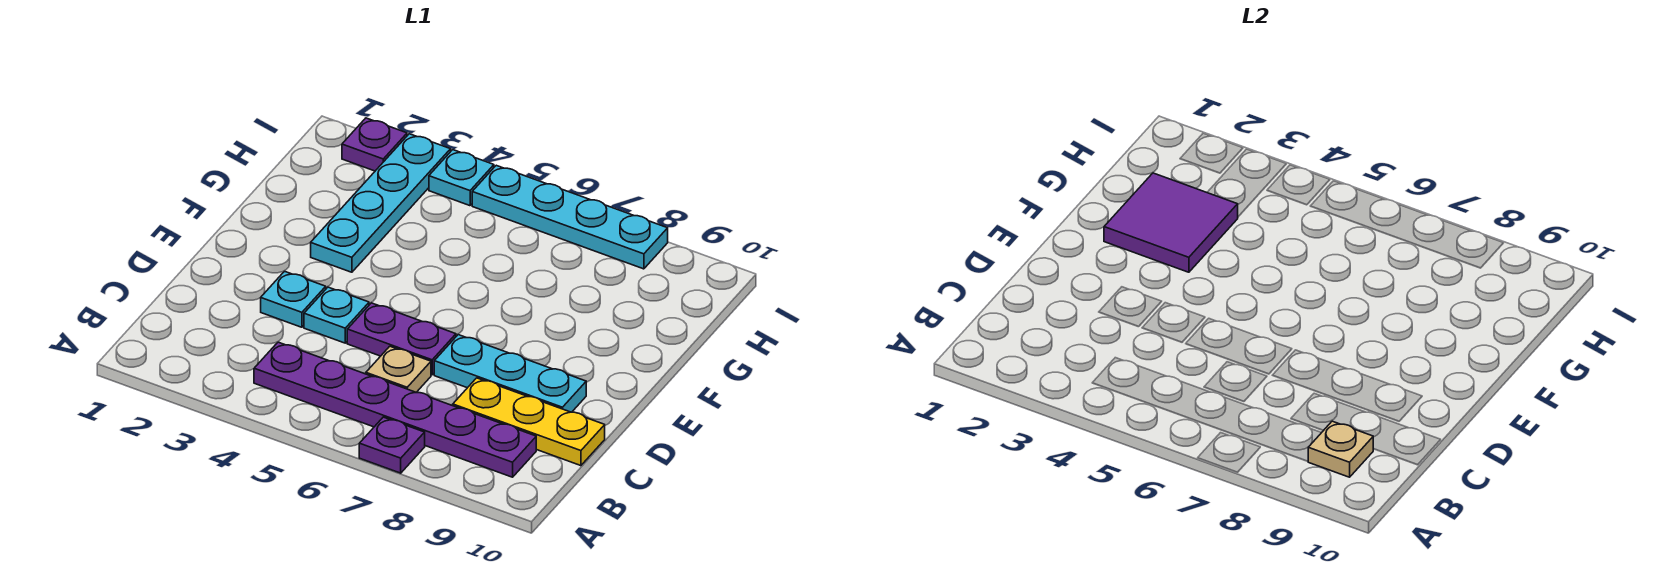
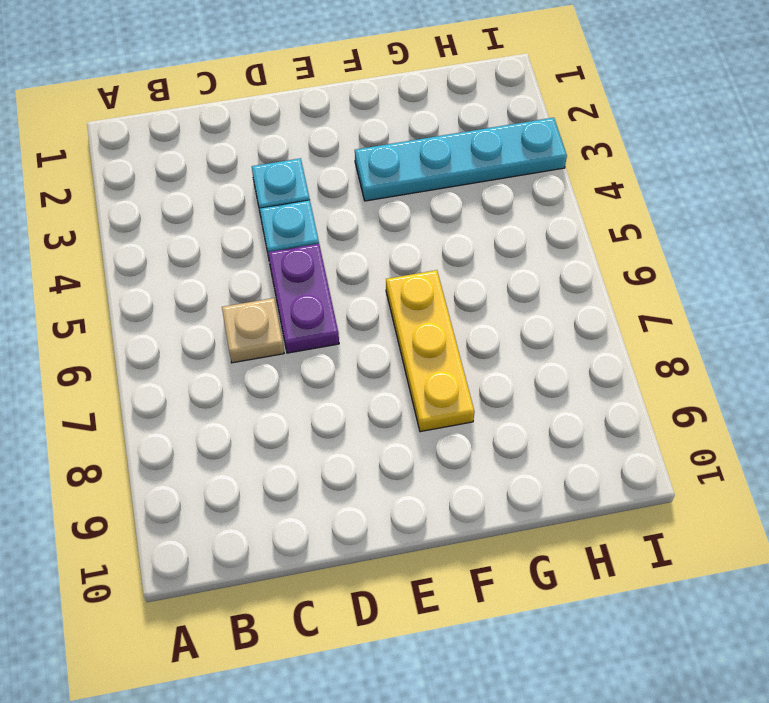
yellow 1x3 plate [386,270,474,432] -> yellow 1x3 plate moved to [453,378,605,466]
none -> purple 1x1 plate [359,417,425,473]
none -> purple 1x6 plate [254,342,536,477]
none -> cyan 1x3 plate [434,335,586,412]

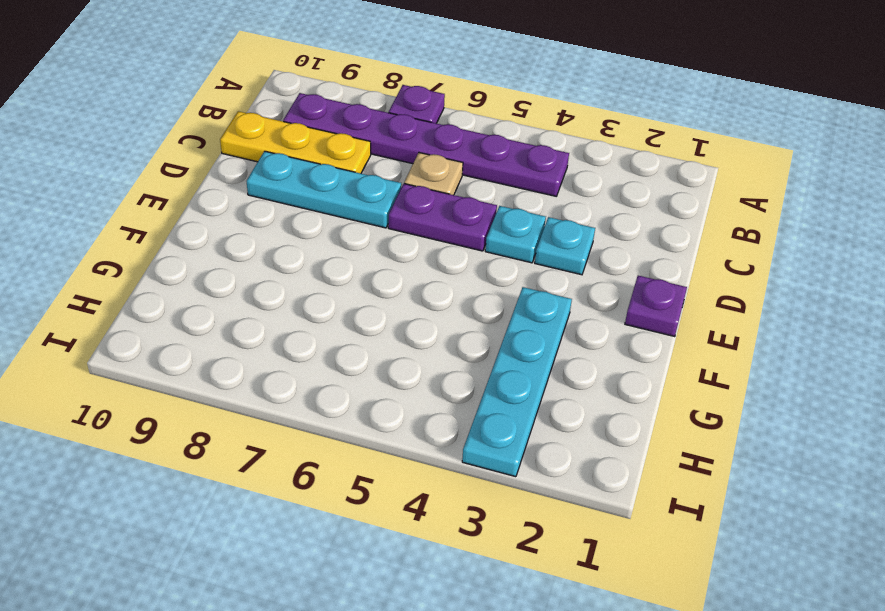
purple 1x1 plate [625,276,687,337] -> purple 1x1 plate moved to [342,118,407,171]
none -> cyan 1x1 plate [429,150,494,206]
none -> cyan 1x4 plate [472,165,668,269]
none -> tan 1x1 plate [1308,421,1373,477]

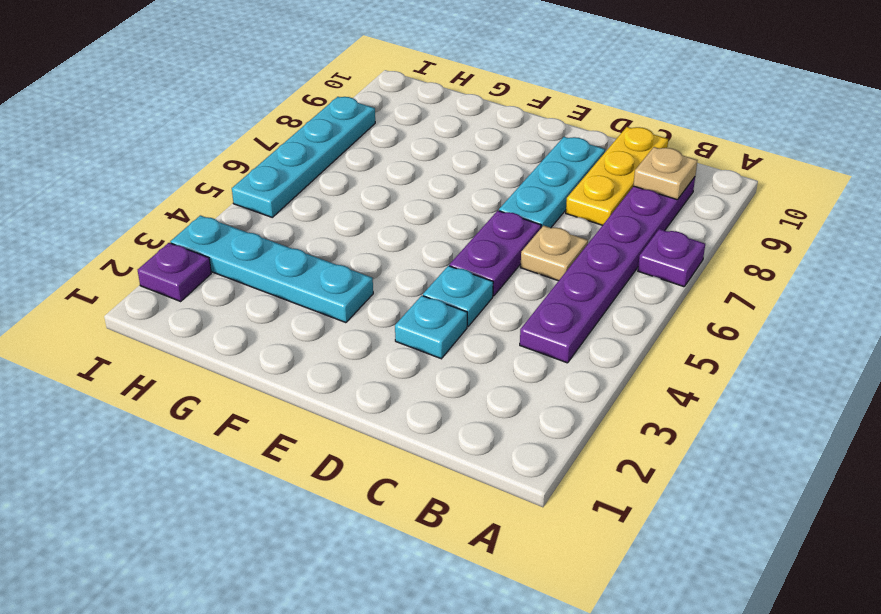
none -> cyan 1x1 plate [429,150,494,206]
none -> purple 2x2 tile [1104,173,1238,272]

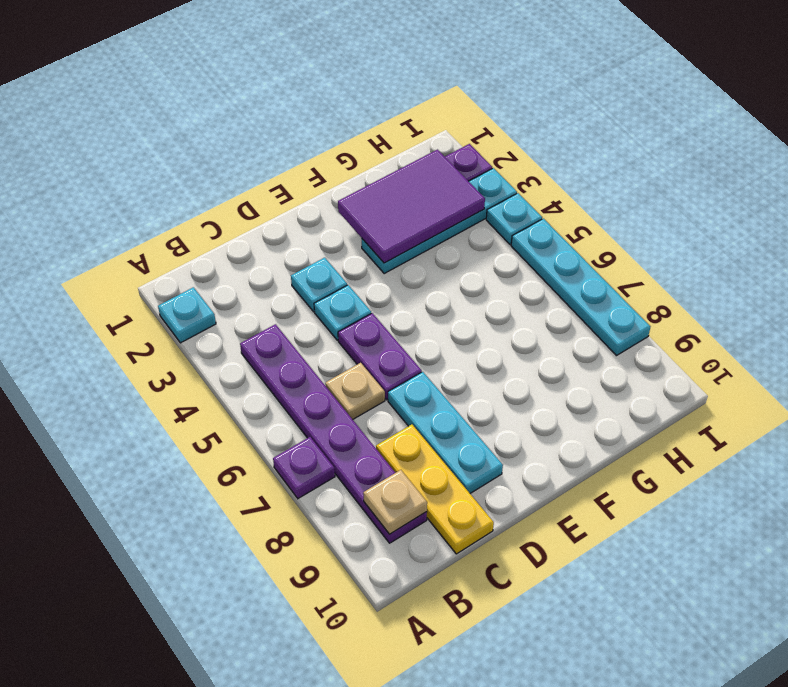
cyan 1x1 plate [158,287,216,343] -> none
purple 2x3 tile [338,150,485,263] -> purple 2x2 tile [1104,173,1238,272]

